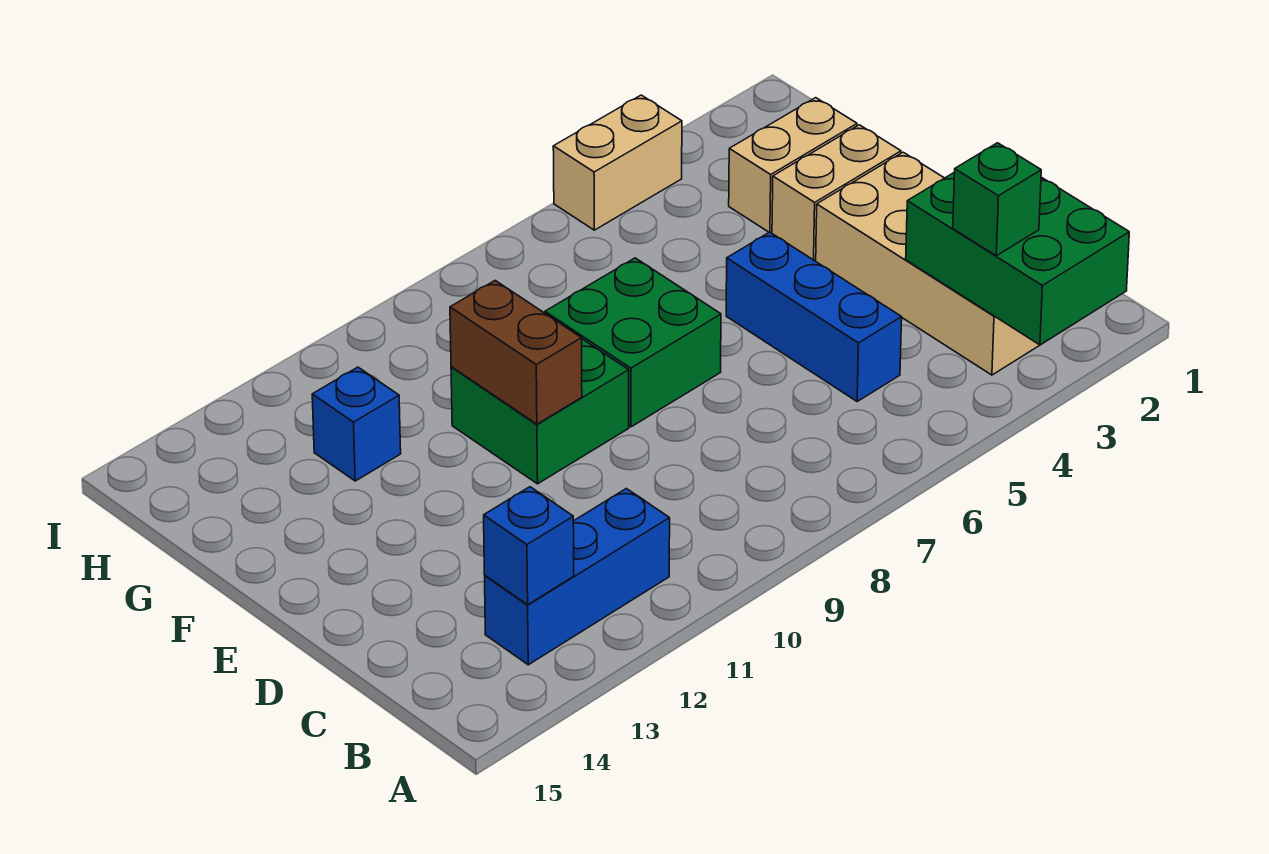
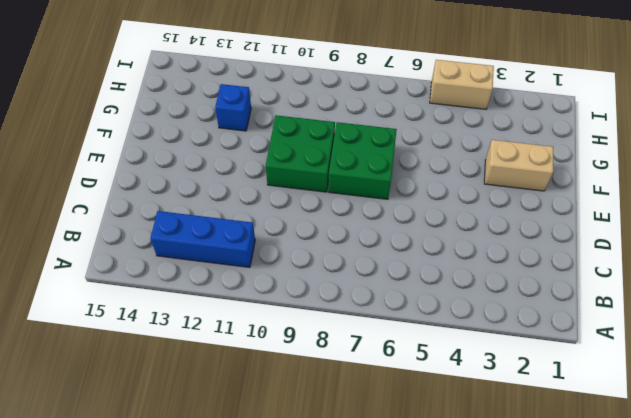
none -> tan 2x4 brick [816,152,1040,375]
none -> blue 1x3 brick [726,232,902,401]
none -> tan 1x2 brick [729,98,857,233]

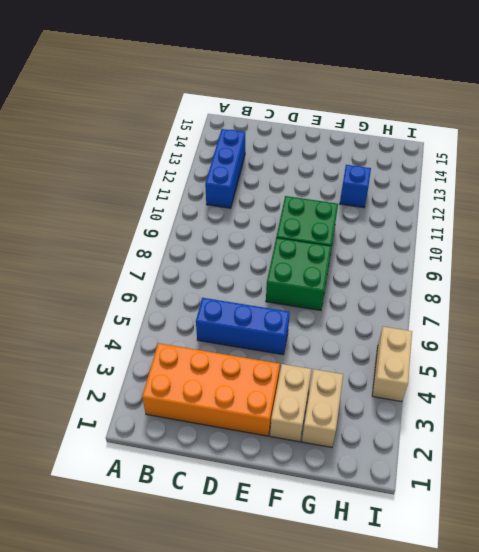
orange 2x4 brick [142,343,280,436] -> tan 2x4 brick [816,152,1040,375]
none -> green 2x3 brick [906,172,1129,345]
none -> blue 1x1 brick [484,487,574,605]
none -> brown 1x2 brick [450,281,582,424]

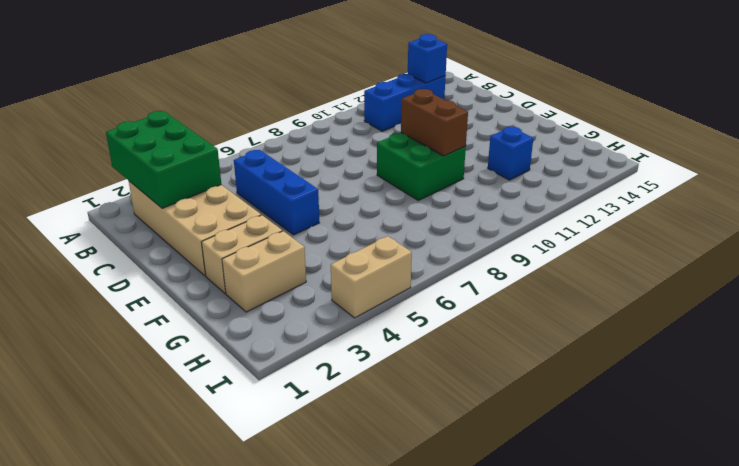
none -> green 2x2 brick [545,258,721,427]
none -> green 1x1 brick [953,143,1041,256]

